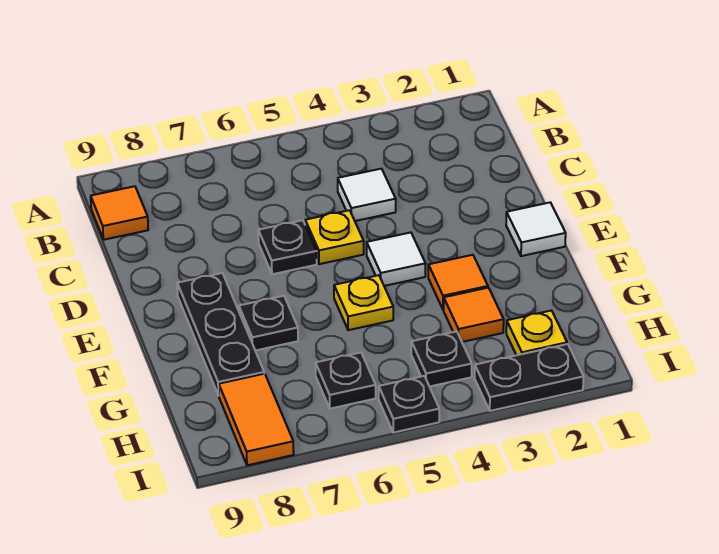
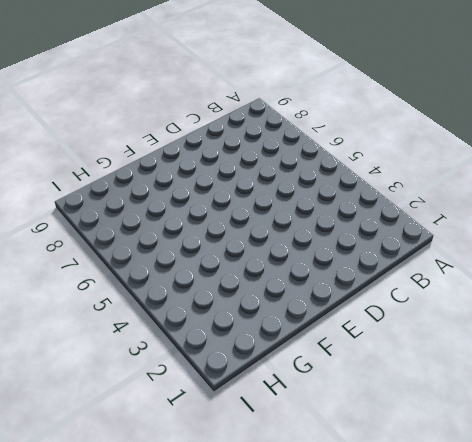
none -> orange 1x1 tile [91,186,148,240]
none -> white 1x1 tile [338,169,396,221]
none -> yellow 1x1 plate [305,210,364,264]

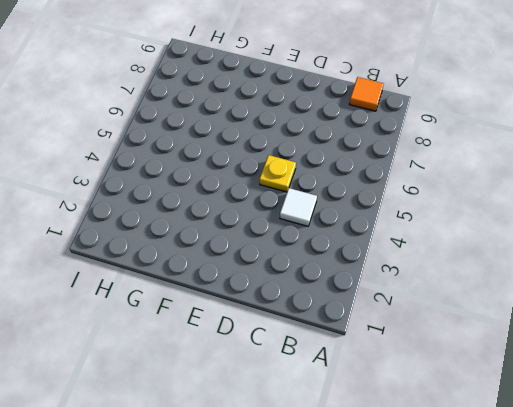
none -> black 1x1 plate [258,220,317,274]
none -> white 1x1 tile [506,202,566,256]
none -> white 1x1 tile [367,232,425,286]

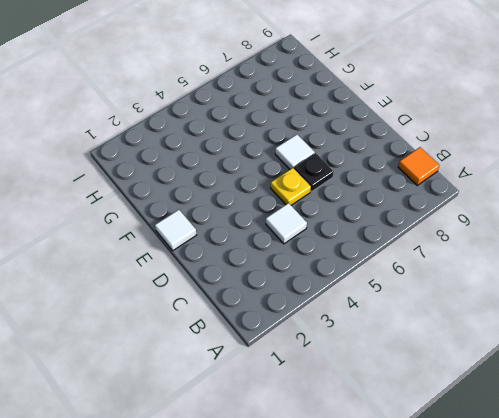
white 1x1 tile [275,135,315,169] -> white 1x1 tile moved to [367,232,425,286]
none -> black 1x3 plate [177,273,264,396]
none -> orange 1x1 tile [428,255,488,309]
none -> yellow 1x1 plate [334,275,393,330]

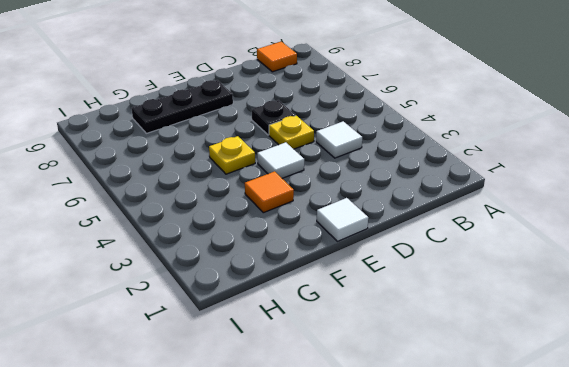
none -> black 1x1 plate [239,296,298,351]
none -> orange 1x1 tile [444,288,504,342]
none -> yellow 1x1 plate [506,311,567,355]

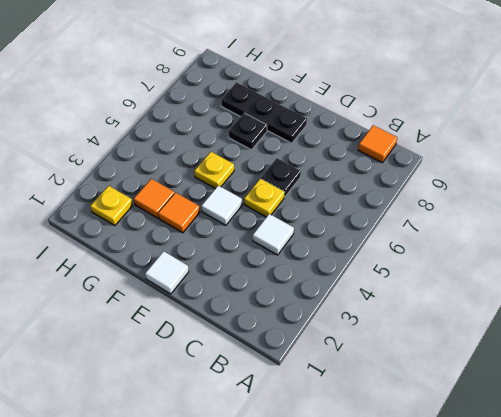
none -> black 1x1 plate [411,331,472,387]
none -> black 1x1 plate [316,353,376,409]
none -> orange 1x2 tile [219,374,294,465]

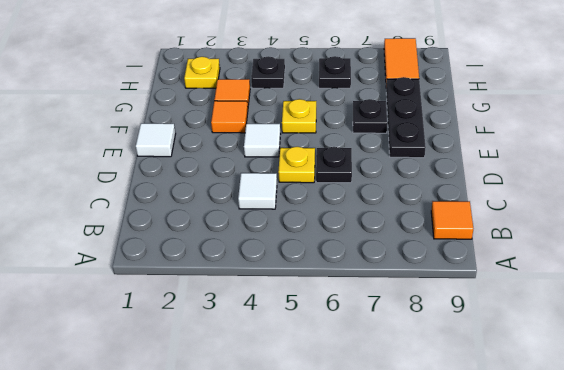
none -> black 1x2 plate [475,344,584,411]
none -> black 1x1 plate [379,376,439,433]

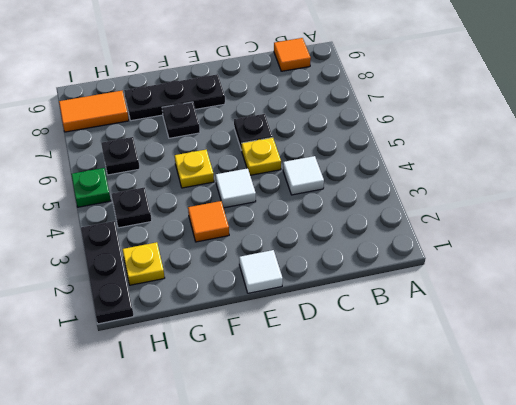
black 1x3 plate [81,221,134,324] -> black 1x2 plate [475,344,584,411]
green 1x1 plate [71,168,111,207] -> black 1x1 plate [379,376,439,433]
none -> orange 1x1 tile [444,288,504,342]

